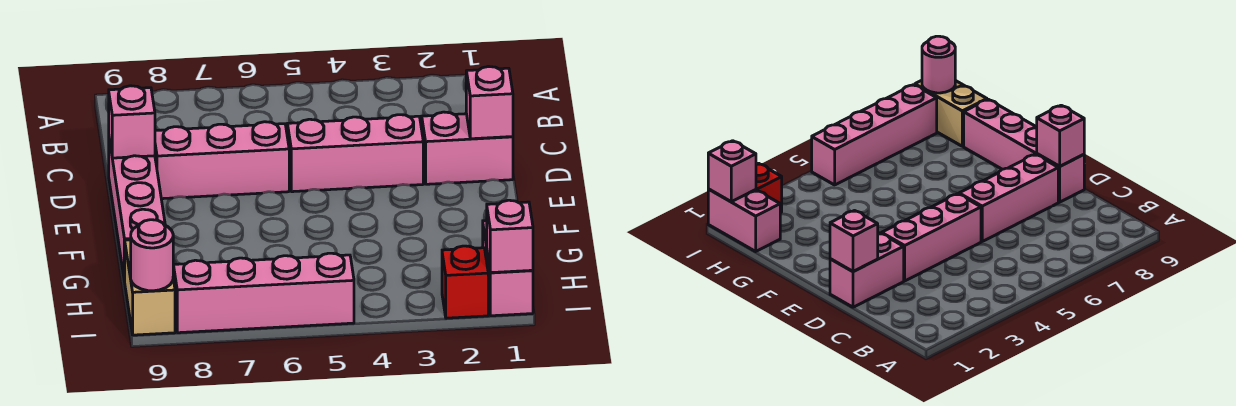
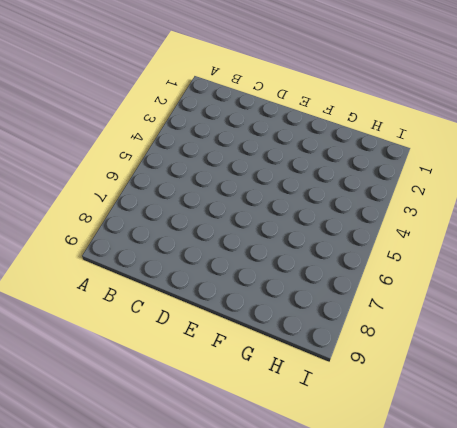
none -> pink 1x2 brick [422,112,513,184]
none -> pink 1x3 brick [287,115,423,192]
none -> pink 1x3 brick [155,122,289,199]

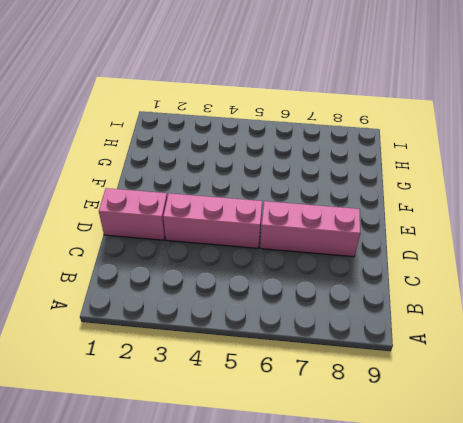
none -> pink 1x4 brick [109,139,165,281]
none -> pink 1x2 brick [483,221,533,316]
none -> tan 1x2 brick [125,240,175,335]

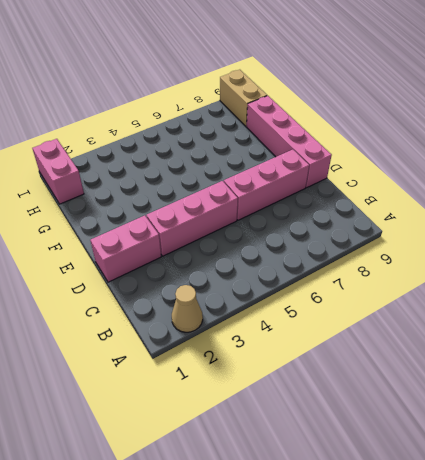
tan 1x1 cone [172,285,203,332] -> none
none -> red 1x1 brick [442,246,488,318]
none -> pink 1x4 brick [173,253,354,333]
none -> pink 1x1 brick [466,67,513,139]

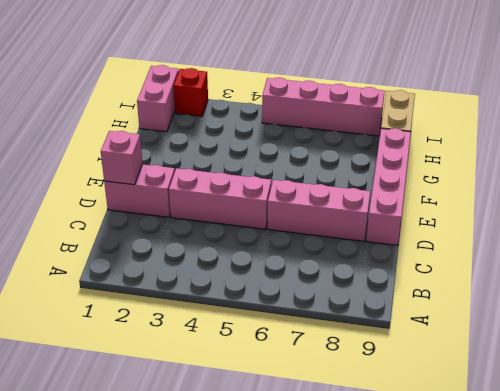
none -> pink 1x1 brick [109,86,155,158]
none -> pink 1x1 brick [487,200,533,273]
none -> pink 1x1 round brick [131,220,173,291]

